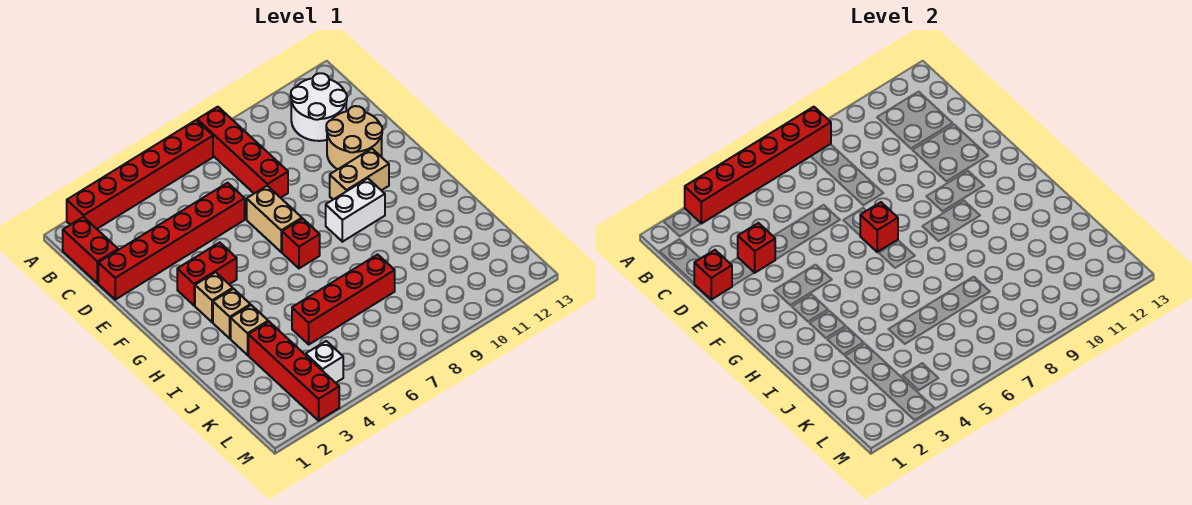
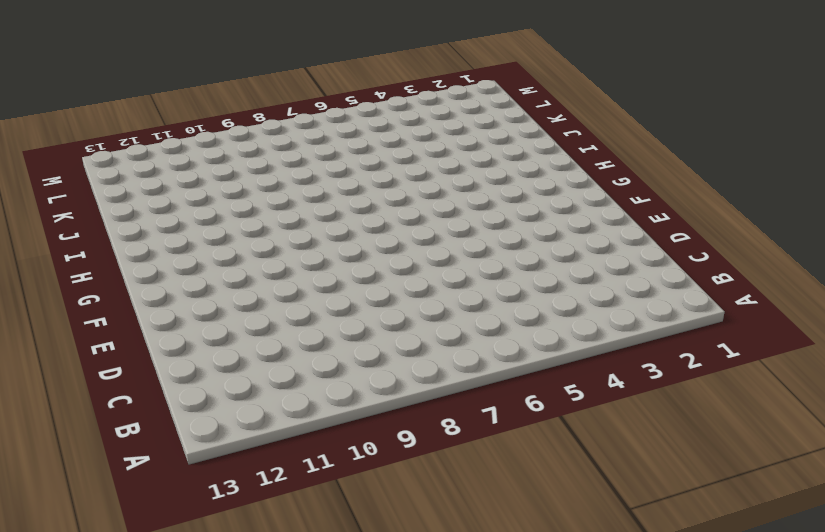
none -> red 1x6 brick [67,120,213,229]
none -> red 1x4 brick [197,107,288,198]
none -> red 1x2 brick [63,217,118,283]

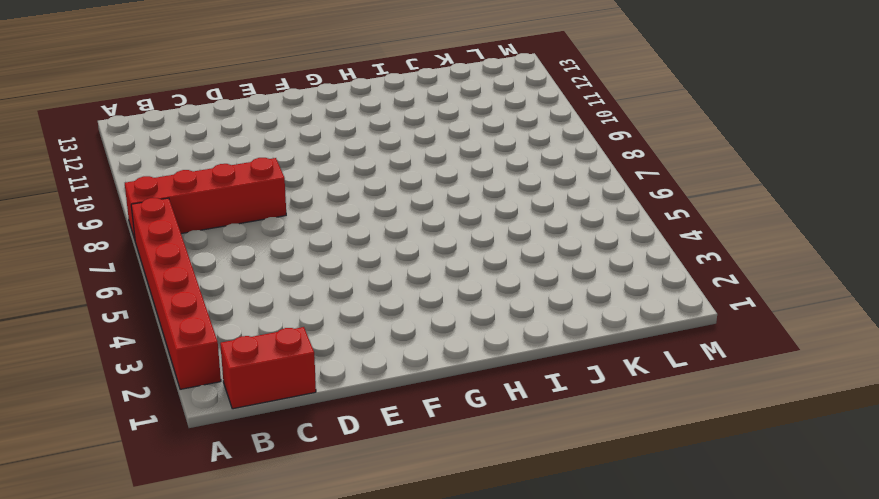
none -> white 2x2 round brick [291,73,347,141]
none -> red 1x6 brick [98,183,245,300]
none -> tan 2x2 round brick [326,106,382,169]

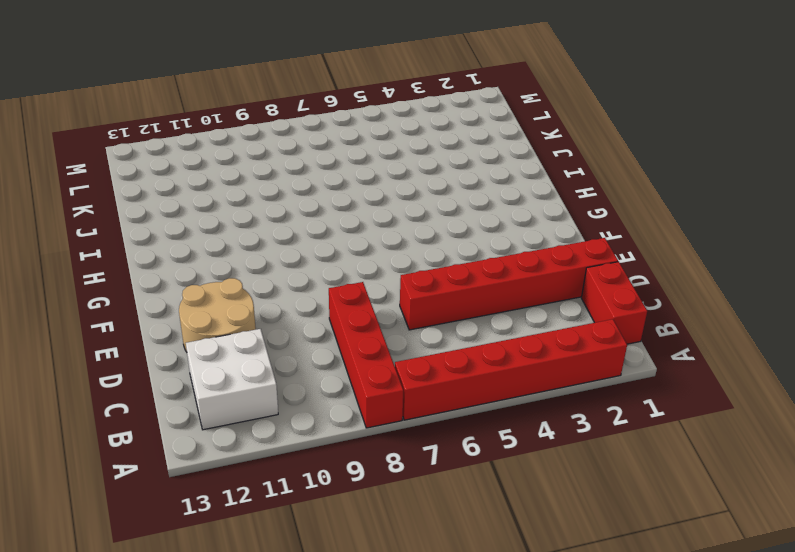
white 2x2 brick [186,329,278,430] -> white 2x2 round brick [291,73,347,141]
none -> tan 1x2 brick [247,186,302,252]
none -> red 1x2 brick [177,242,237,306]
none -> tan 1x2 brick [330,149,389,199]

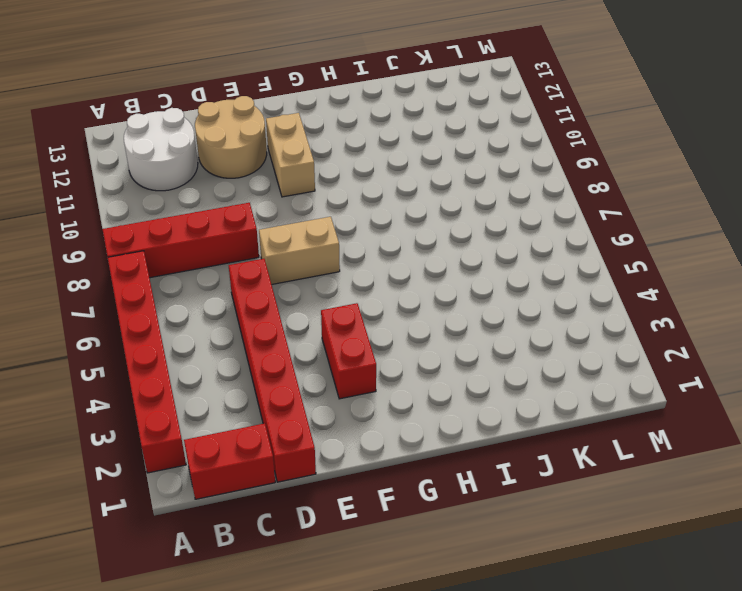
none -> tan 1x1 brick [195,272,233,322]
none -> red 1x1 brick [282,219,320,268]
none -> white 1x2 brick [326,179,385,242]

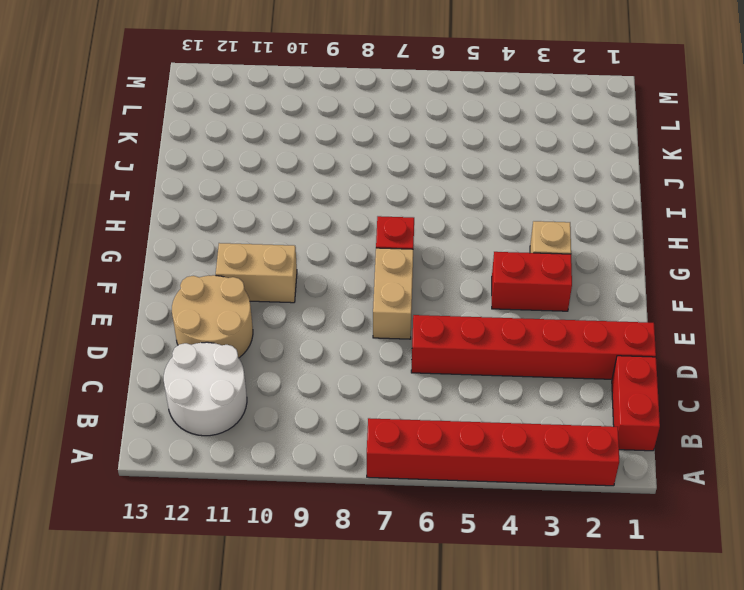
none -> red 1x4 brick [197,107,288,198]
none -> white 1x2 brick [326,179,385,242]
none -> tan 1x1 brick [213,289,250,338]

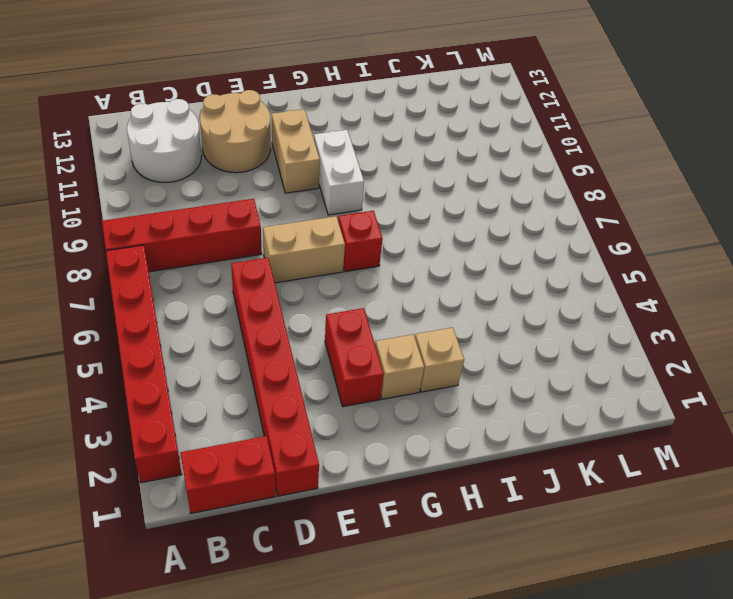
none -> tan 1x1 brick [231,305,268,355]
none -> red 1x4 brick [248,322,339,421]
none -> red 1x4 brick [292,254,395,344]

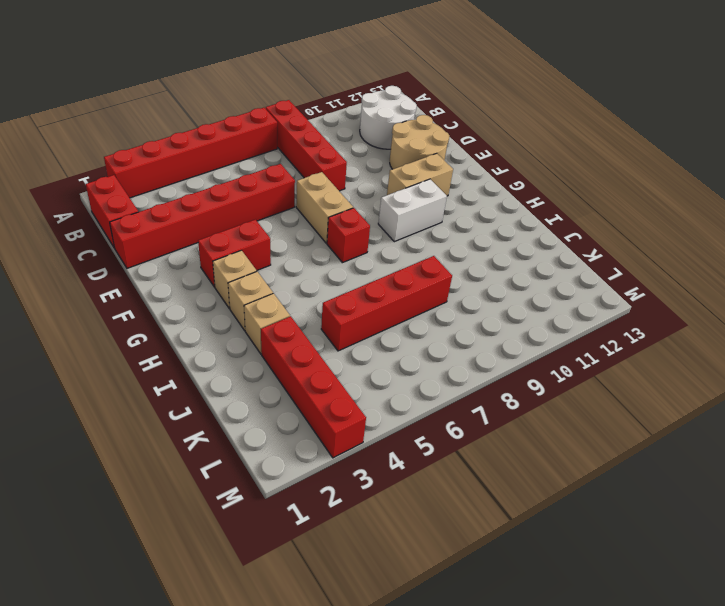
none -> white 1x1 brick [306,341,343,383]
none -> red 1x6 brick [685,107,831,224]
none -> red 1x1 brick [694,250,732,300]

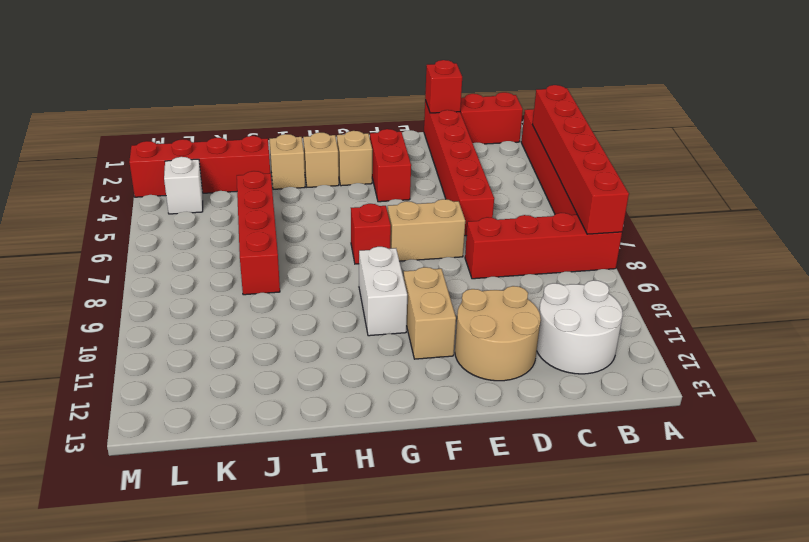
none -> red 1x1 brick [738,223,775,273]
none -> red 1x1 brick [860,202,898,252]

